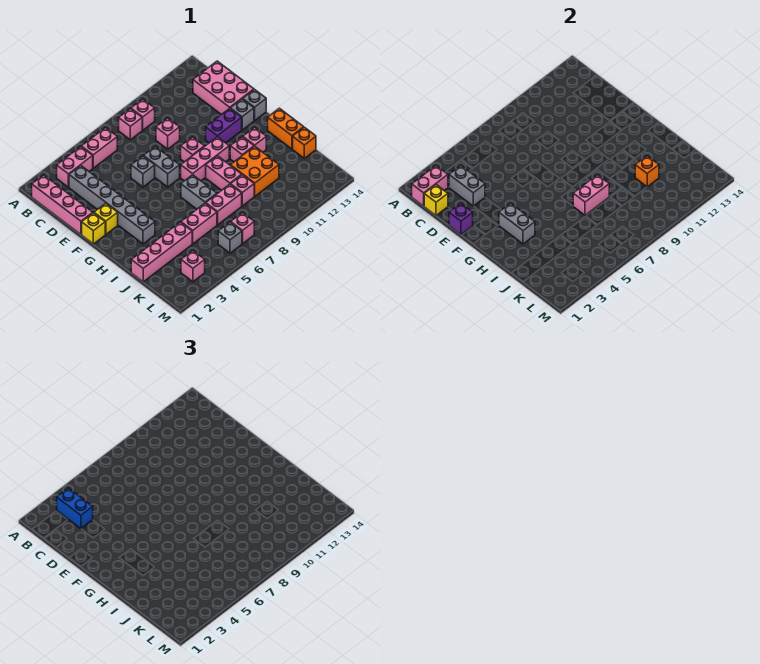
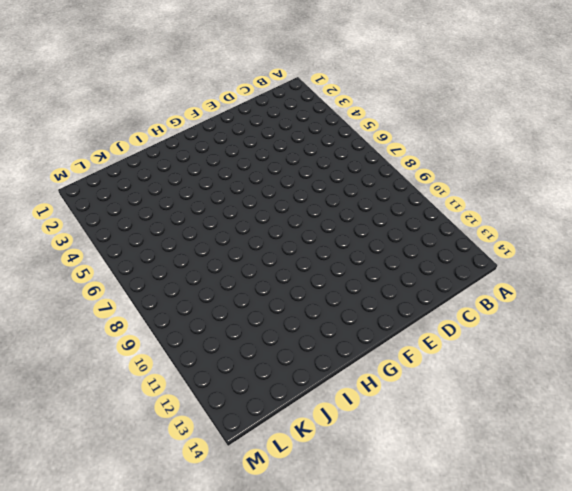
none -> pink 1x4 brick [32,175,93,234]
none -> pink 1x2 brick [57,147,93,187]
none -> pink 1x2 brick [81,128,117,168]
none -> pink 1x1 brick [119,109,142,140]

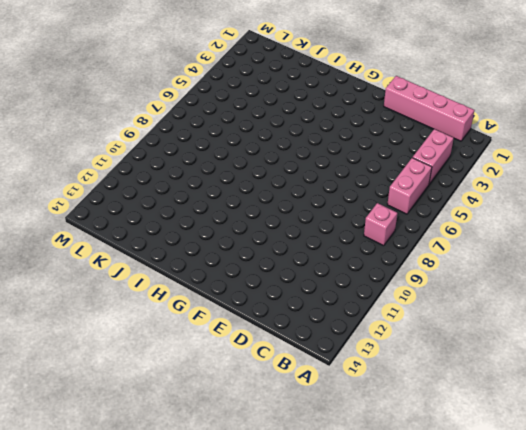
none -> pink 1x1 brick [131,99,155,130]
none -> grey 1x6 brick [69,166,155,244]
none -> pink 2x3 brick [193,61,254,115]
none -> pink 1x1 brick [156,118,180,149]

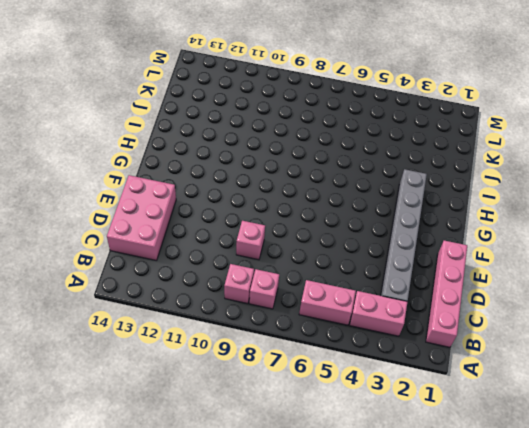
none -> grey 1x1 brick [131,156,155,187]
none -> grey 1x2 brick [144,146,180,187]
none -> yellow 1x1 brick [82,213,105,244]
none -> yellow 1x1 brick [94,203,118,234]

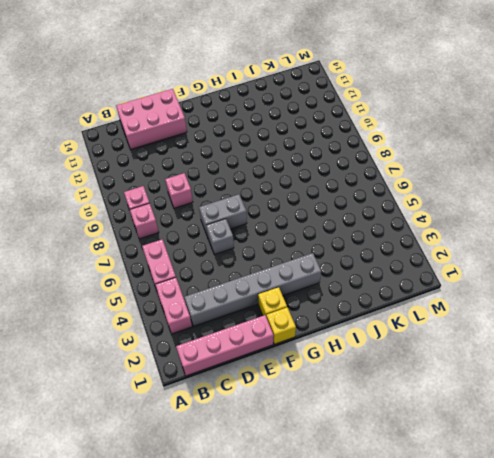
none -> pink 1x1 brick [181,137,204,162]
none -> purple 1x2 brick [206,108,242,143]
none -> grey 1x1 brick [230,99,254,130]
none -> grey 1x1 brick [243,90,266,121]

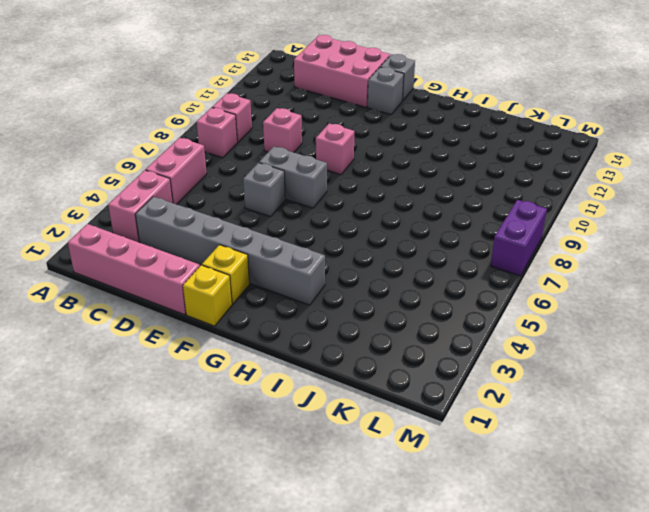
purple 1x2 brick [491,200,547,276] -> purple 1x2 brick moved to [206,108,242,143]
none -> pink 1x3 brick [181,137,229,181]
none -> grey 1x2 brick [181,175,217,209]
none -> pink 1x2 brick [206,156,242,190]
none -> pink 1x1 brick [230,137,254,162]

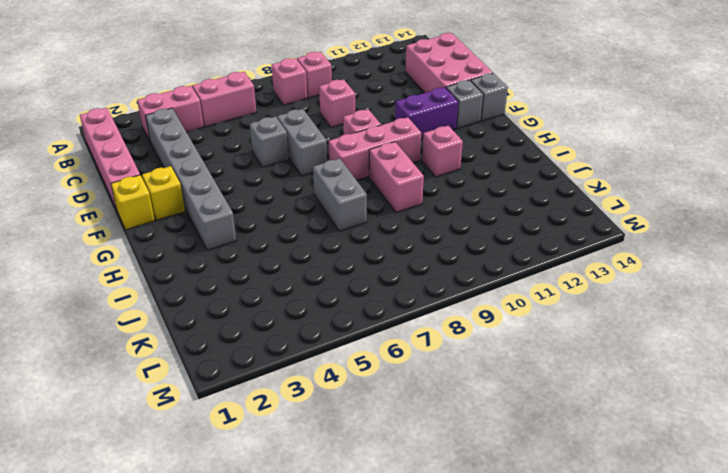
none -> pink 1x1 brick [243,127,266,152]
none -> orange 1x2 brick [268,108,304,149]
none -> orange 2x2 brick [230,146,279,196]
none -> pink 1x4 brick [131,222,192,282]

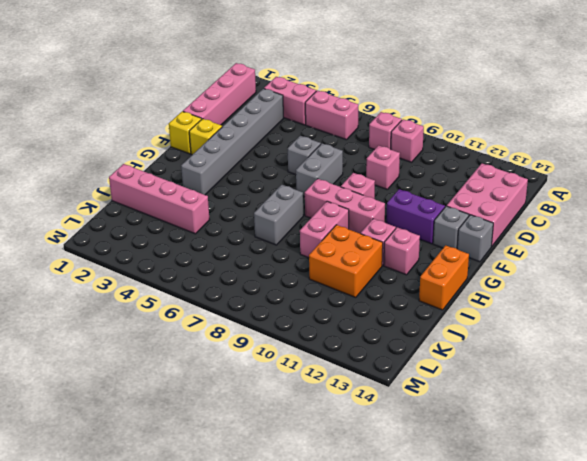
none -> pink 1x2 brick [181,203,217,244]
none -> pink 1x2 brick [206,184,242,225]
none -> pink 1x1 brick [231,175,254,206]
none -> orange 1x1 brick [293,127,316,158]

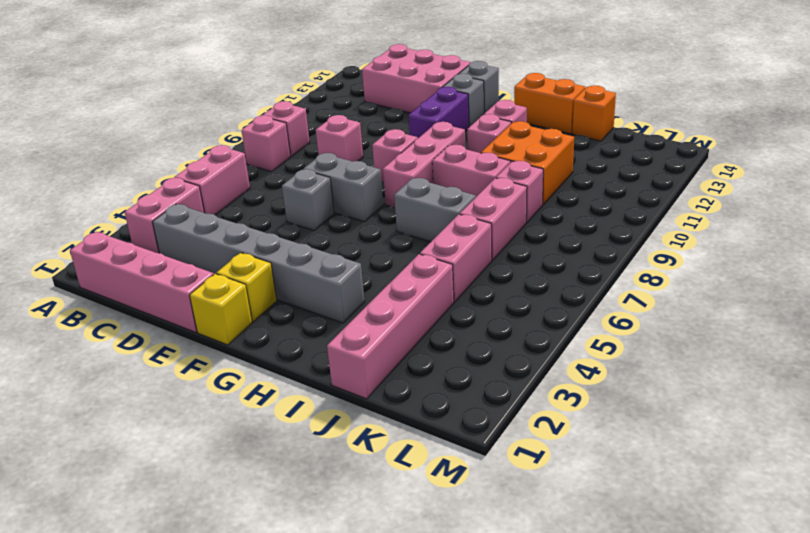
none -> pink 1x1 brick [181,251,205,282]
none -> grey 1x1 brick [218,222,242,253]
none -> pink 1x1 brick [231,213,254,244]
none -> pink 1x2 brick [412,166,448,206]

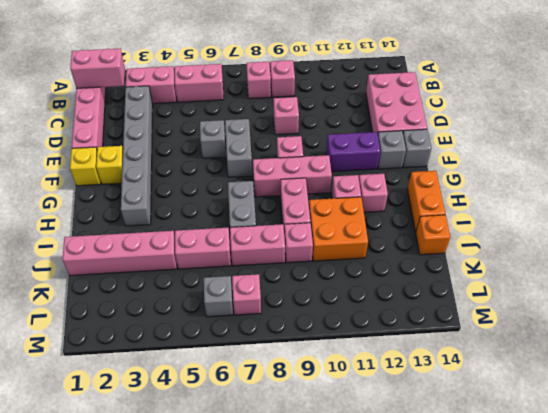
none -> pink 1x1 brick [181,251,205,282]
none -> yellow 1x1 brick [424,185,448,216]
none -> grey 1x2 brick [449,166,485,206]
none -> purple 1x1 brick [449,204,473,234]

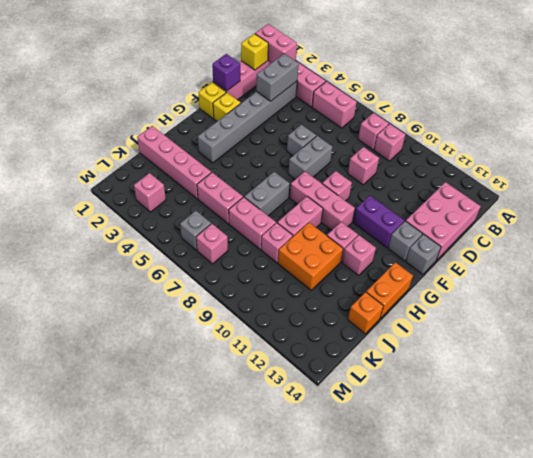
none -> grey 1x2 brick [499,203,535,244]
none -> pink 1x2 brick [573,175,609,215]
none -> orange 1x1 brick [635,156,659,187]
none -> blue 1x2 brick [57,488,93,529]

